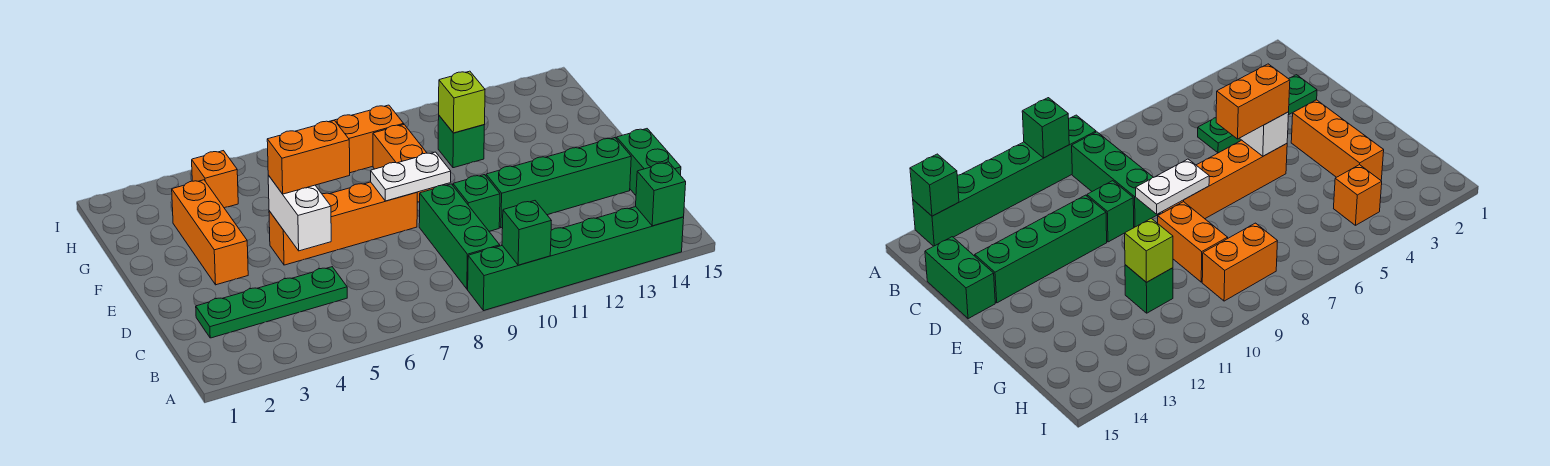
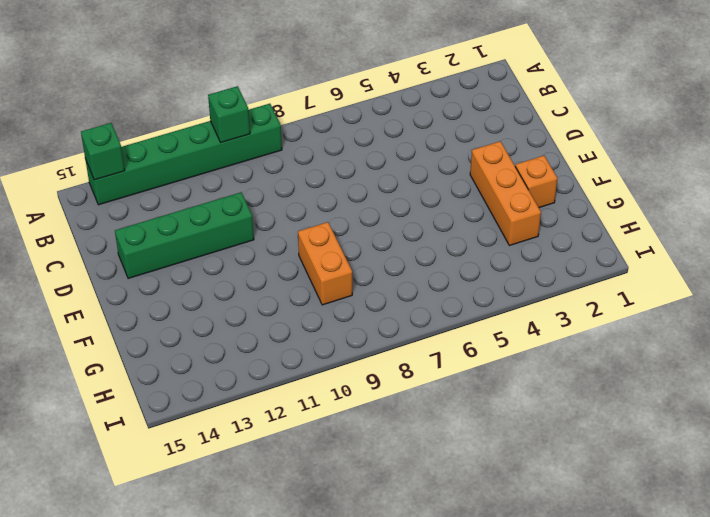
orange 1x1 brick [515,156,558,208] -> orange 1x1 brick moved to [192,151,238,208]
none -> green 1x3 brick [419,184,500,289]
none -> green 1x4 plate [196,267,347,338]
none -> green 1x2 brick [617,129,681,195]

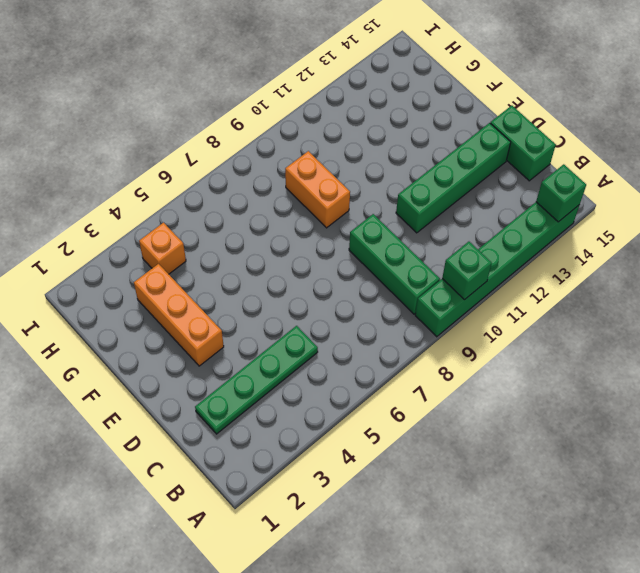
none -> green 1x1 brick [453,175,500,231]
none -> orange 1x4 brick [269,182,417,265]
none -> green 1x1 brick [438,116,484,168]

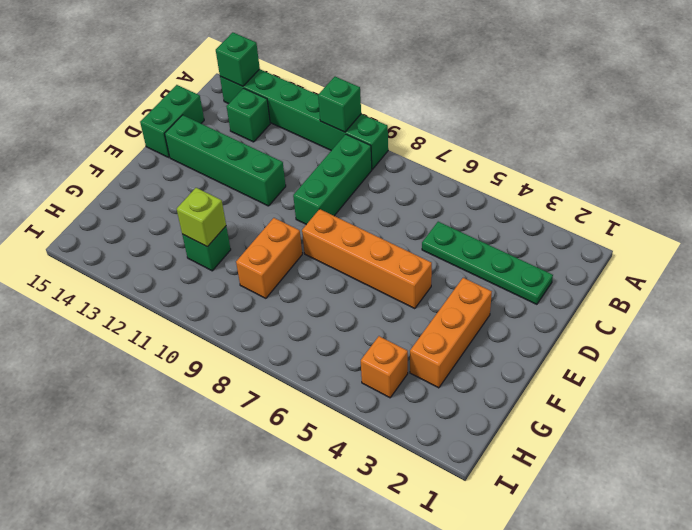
green 1x1 brick [227,88,270,142] -> green 1x1 brick moved to [453,175,500,231]
none -> orange 1x2 brick [329,105,404,173]
none -> white 1x2 brick [268,175,331,251]
none -> white 1x2 plate [371,152,451,201]

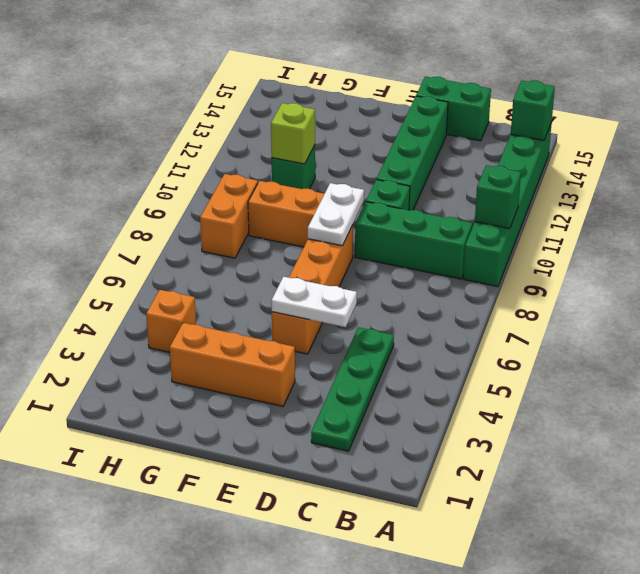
white 1x2 plate [272,277,357,327] -> white 1x2 brick [268,175,331,251]
none -> orange 1x2 brick [267,121,350,194]

